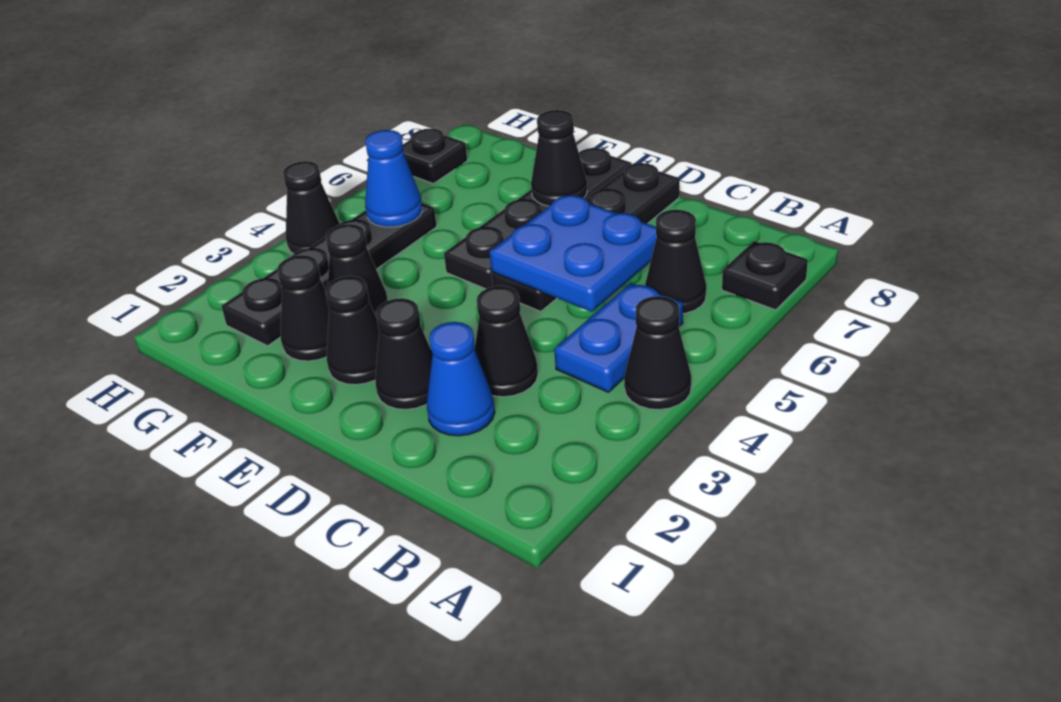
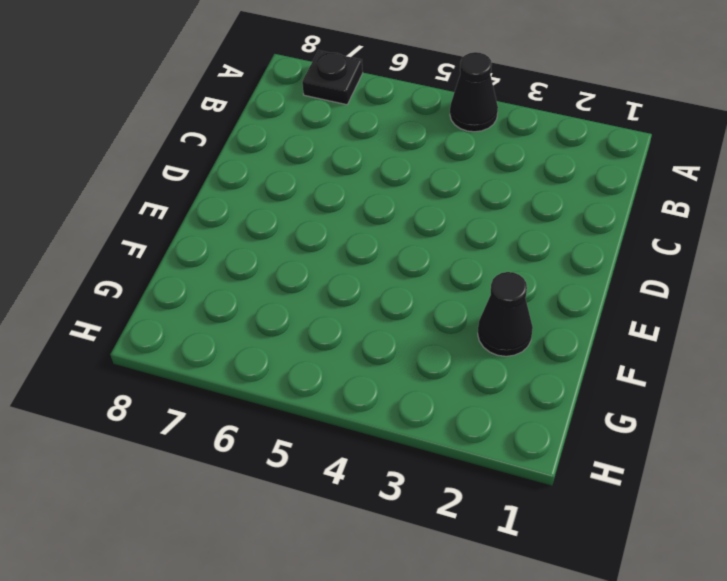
none -> blue 1x2 plate [554,283,683,392]
none -> black 1x1 cone [645,210,706,314]
none -> blue 1x1 cone [427,322,495,436]

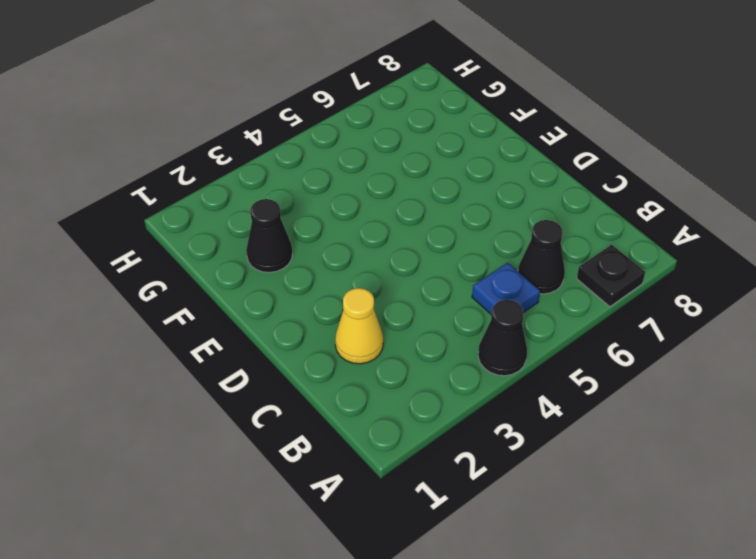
blue 1x1 plate [472,263,540,314] -> blue 1x2 plate [554,283,683,392]
yellow 1x1 cone [335,288,383,364] -> blue 1x1 cone [427,322,495,436]
none -> black 1x1 cone [475,286,538,397]
none -> black 1x1 cone [375,298,432,409]
none -> black 1x4 plate [492,163,680,311]

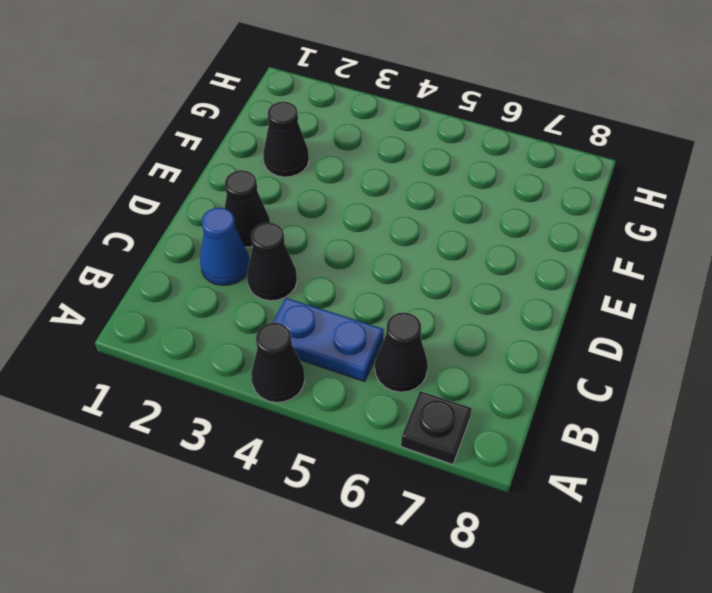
none -> black 1x4 plate [492,163,680,311]
none -> black 1x1 cone [325,276,379,385]
none -> black 1x4 plate [444,148,632,289]

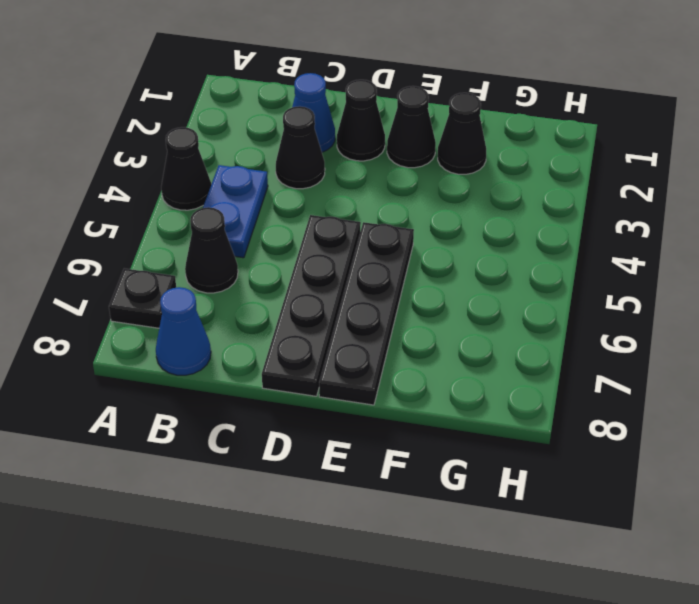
blue 1x1 cone [156,287,211,375] -> blue 1x1 cone moved to [365,130,422,227]
none -> black 1x1 cone [325,224,388,316]
none -> black 1x4 plate [222,203,437,346]
none -> black 1x1 cone [283,161,340,254]

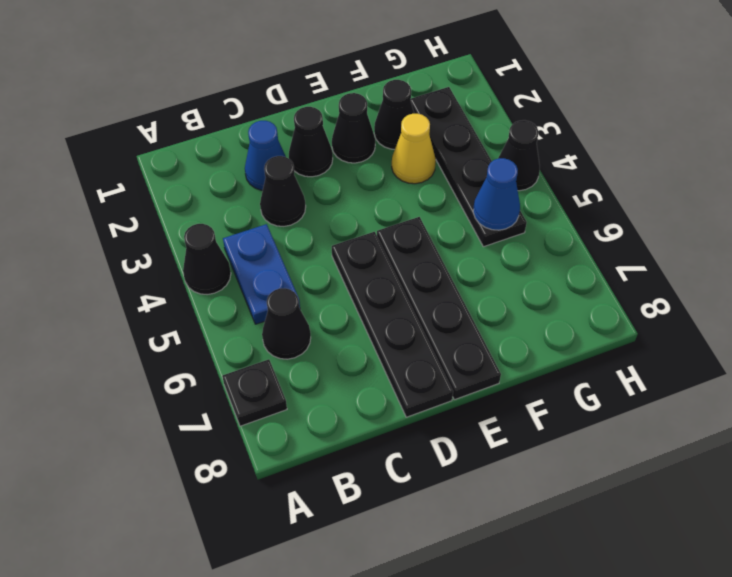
yellow 1x1 cone [392,114,436,184] -> black 1x1 cone [325,224,388,316]
none -> black 1x1 plate [403,129,467,184]
none -> blue 2x2 plate [489,195,657,312]
none -> black 1x1 cone [531,110,587,206]

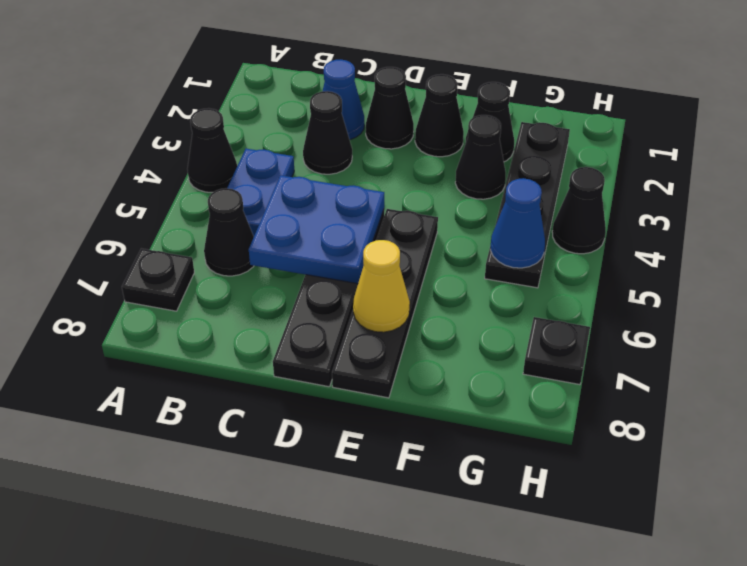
yellow 1x1 cone [353,240,410,332] -> black 1x1 cone [531,110,587,206]

